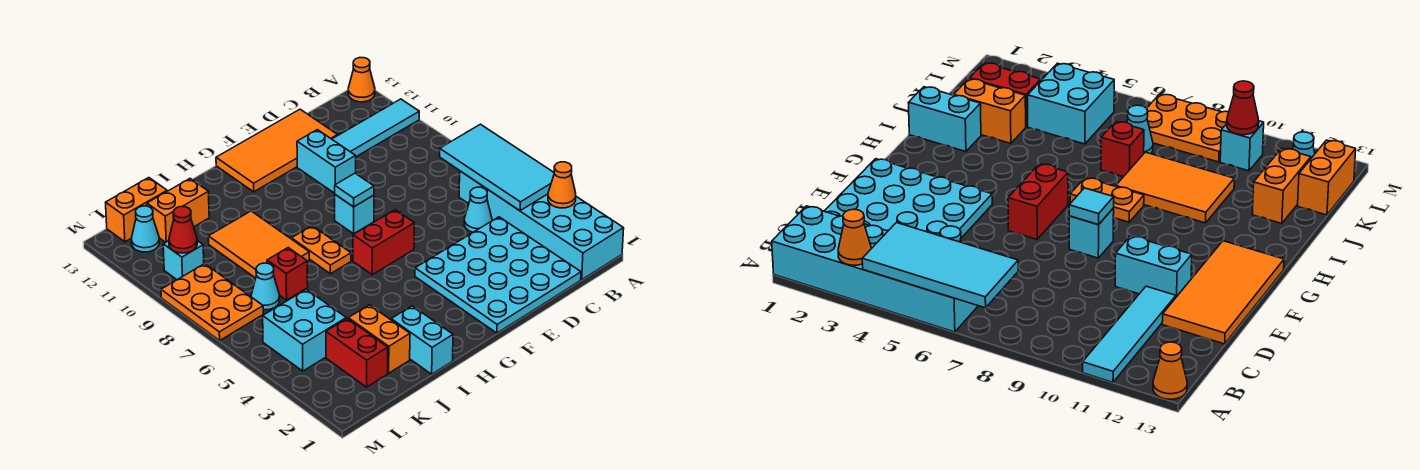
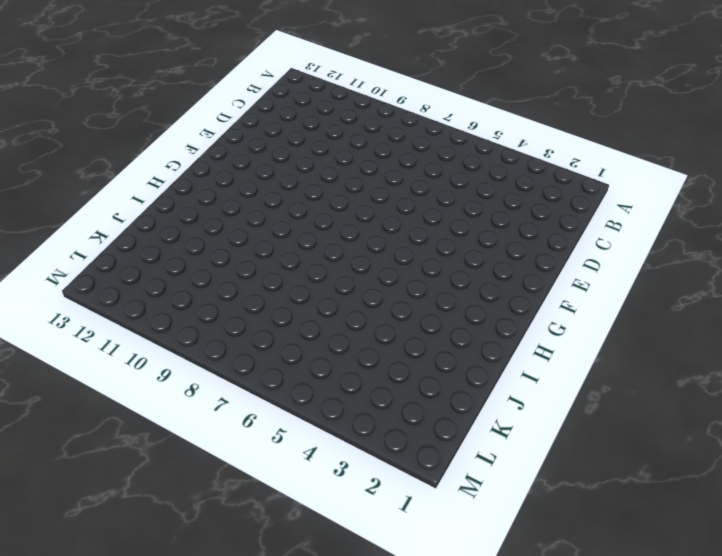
none -> cyan 2x6 brick [459,171,624,280]
none -> cyan 1x4 tile [332,99,419,157]
none -> orange 1x1 cone [348,58,375,102]

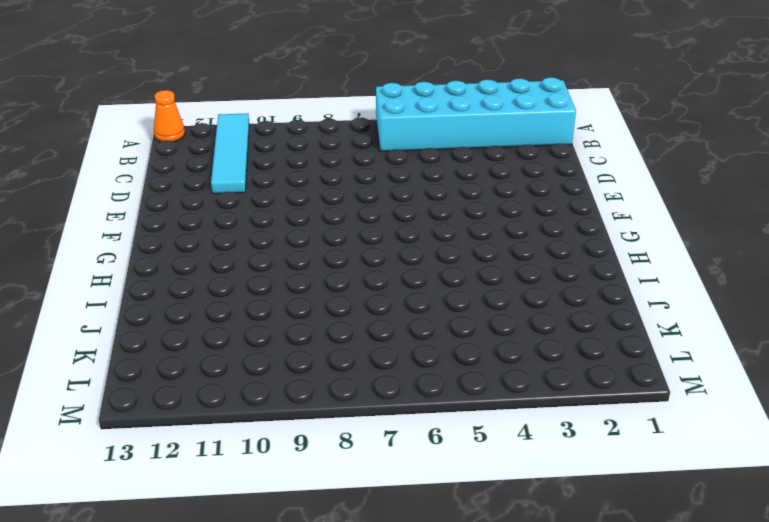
none -> cyan 4x4 plate [415,217,581,333]
none -> cyan 1x1 cone [464,187,492,232]
none -> orange 2x4 tile [216,109,338,192]

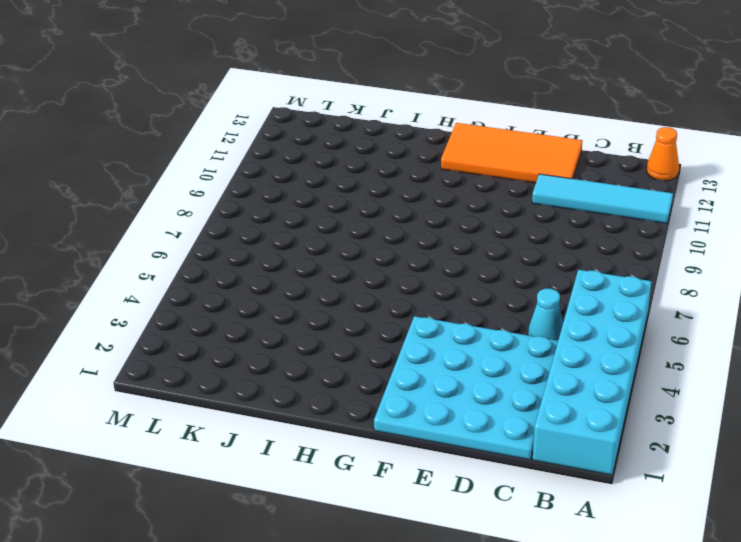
none -> cyan 1x2 brick [297,130,356,193]
none -> red 1x2 brick [353,210,414,275]
none -> cyan 1x1 brick [335,195,374,234]

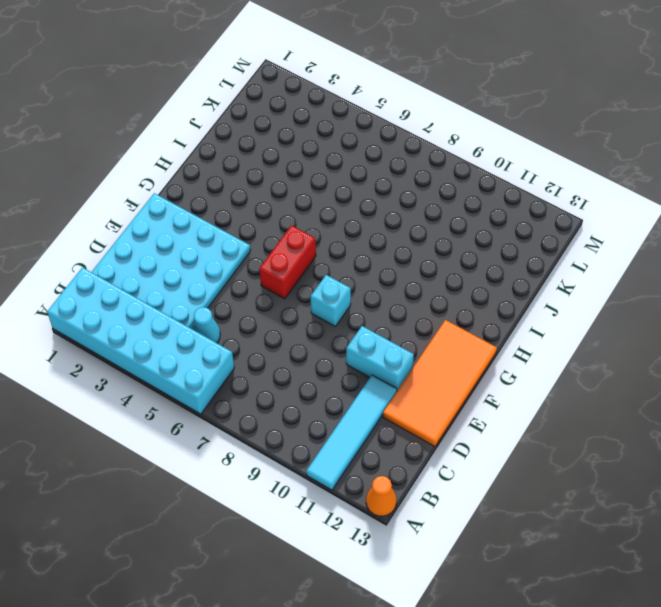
none -> orange 1x2 plate [291,226,351,274]
none -> cyan 1x2 brick [391,306,453,374]
none -> orange 2x3 tile [208,211,309,278]

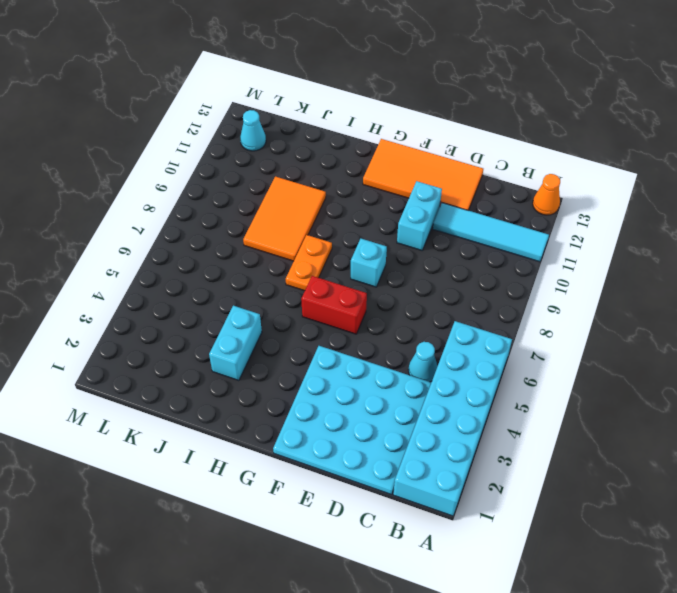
cyan 1x2 brick [209,306,262,381] -> cyan 1x2 brick moved to [391,306,453,374]
none -> orange 1x2 brick [348,305,410,373]
none -> red 1x1 brick [267,248,308,300]
none -> orange 1x2 brick [147,179,209,242]

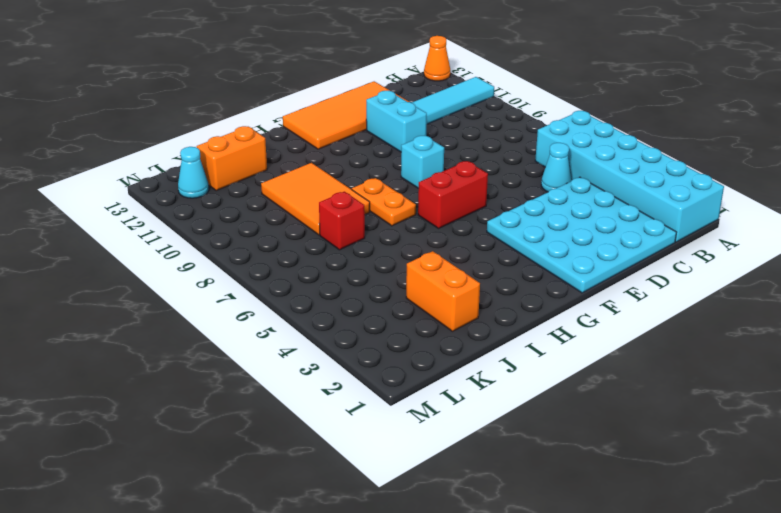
none -> cyan 1x2 brick [391,306,453,374]
none -> red 1x2 brick [326,318,388,387]
none -> cyan 2x2 brick [263,289,346,371]

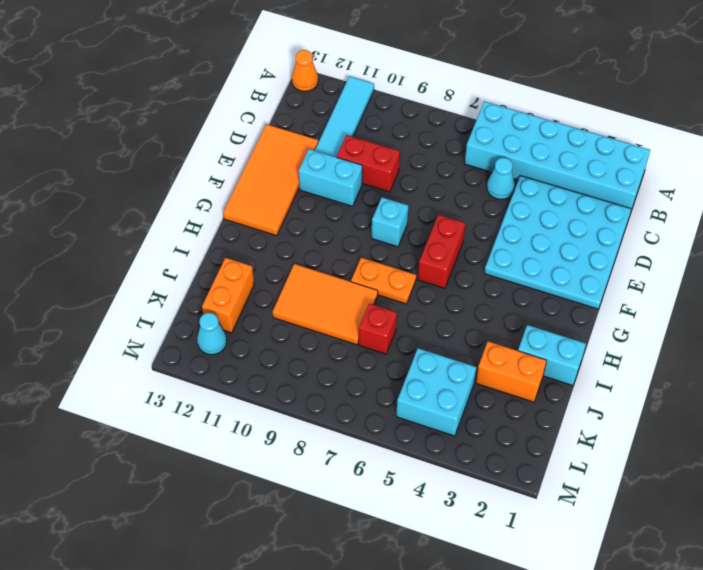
red 1x2 brick [337,135,400,192] -> red 1x2 brick moved to [326,318,388,387]
none -> cyan 1x1 cone [251,263,280,310]
none -> orange 1x2 brick [106,178,167,242]
none -> orange 2x3 plate [161,264,263,340]

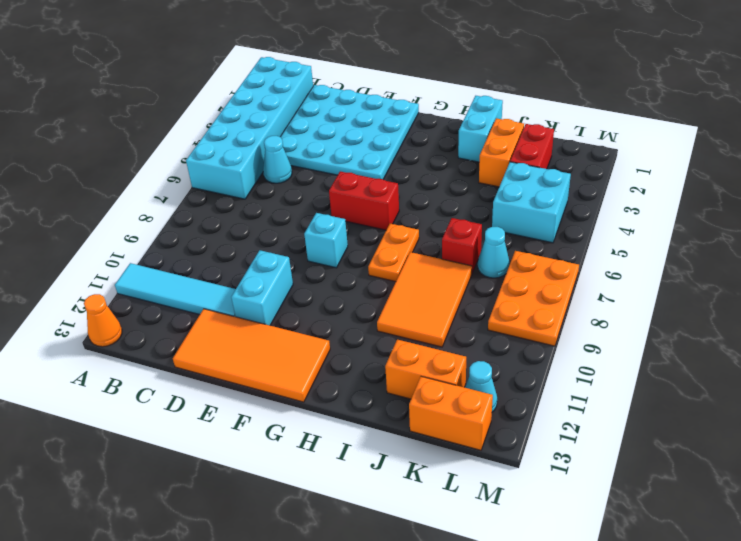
none -> cyan 1x1 brick [163,241,204,280]
none -> orange 1x1 cone [548,162,576,208]
none -> cyan 2x4 tile [440,124,554,211]

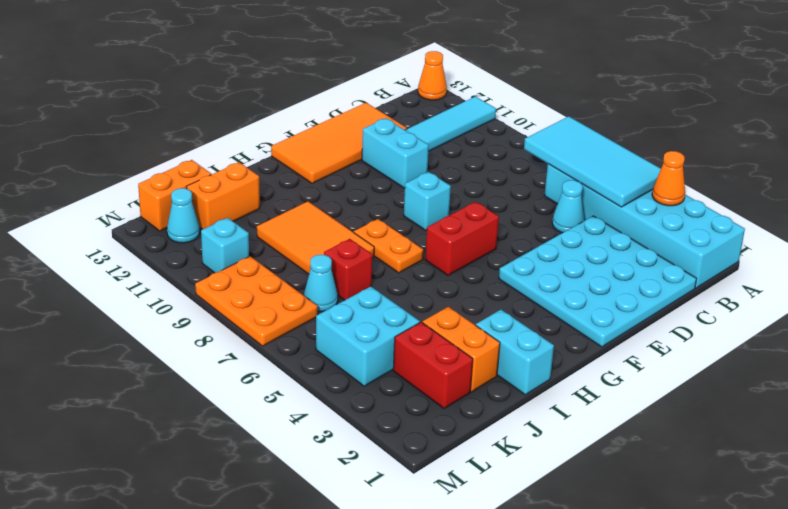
none -> cyan 1x1 tile [335,173,374,207]
none -> red 1x1 cone [169,207,197,253]

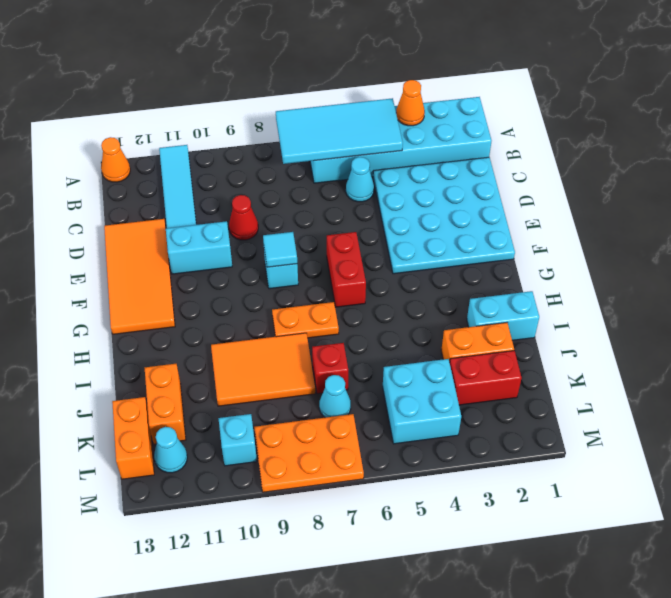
red 1x1 cone [229,195,258,240] -> red 1x1 cone moved to [169,207,197,253]

